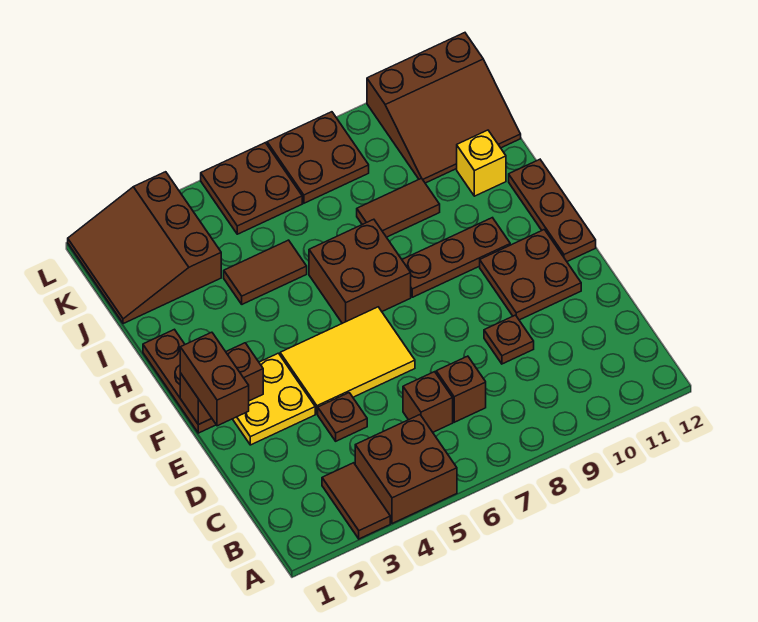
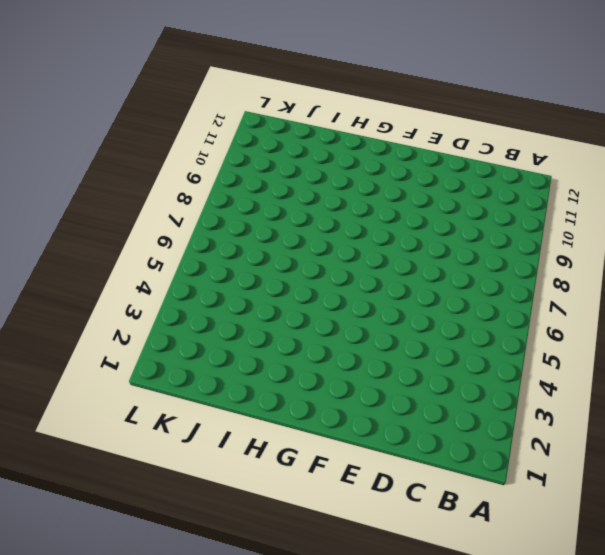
none -> brown 1x2 tile [322,463,390,539]
none -> brown 2x2 brick [355,415,457,524]
none -> brown 1x1 brick [403,372,453,432]

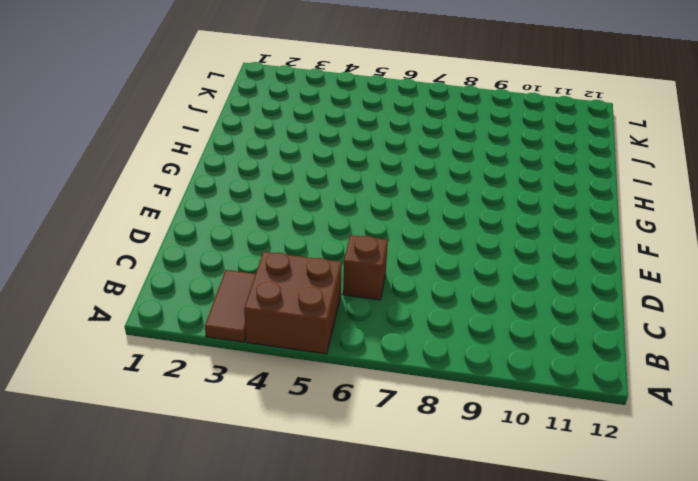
none -> brown 1x1 brick [436,356,486,422]
none -> brown 1x1 plate [318,393,367,441]
none -> brown 1x1 plate [484,315,534,364]

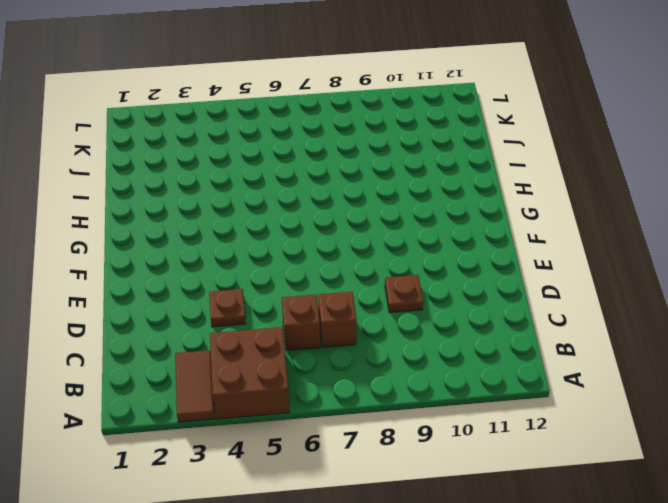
none -> yellow 2x2 plate [233,353,315,445]
none -> yellow 2x3 tile [280,307,415,414]
none -> brown 2x2 plate [480,230,581,320]

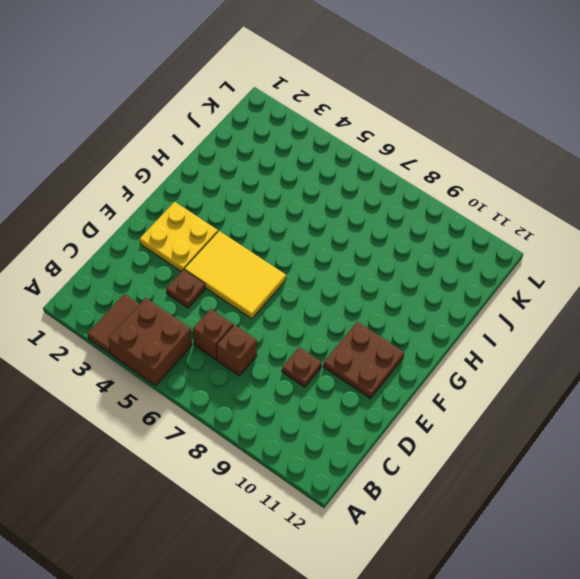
none -> brown 1x3 plate [143,329,216,433]
none -> brown 1x3 plate [509,159,596,261]
none -> brown 2x2 brick [309,219,411,323]

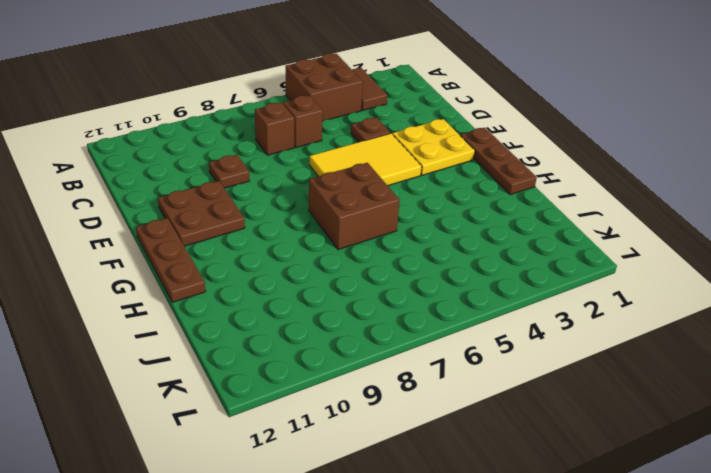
none -> brown 1x3 plate [402,218,510,297]
none -> brown 1x2 tile [224,240,307,304]
none -> brown 1x2 tile [357,178,440,237]

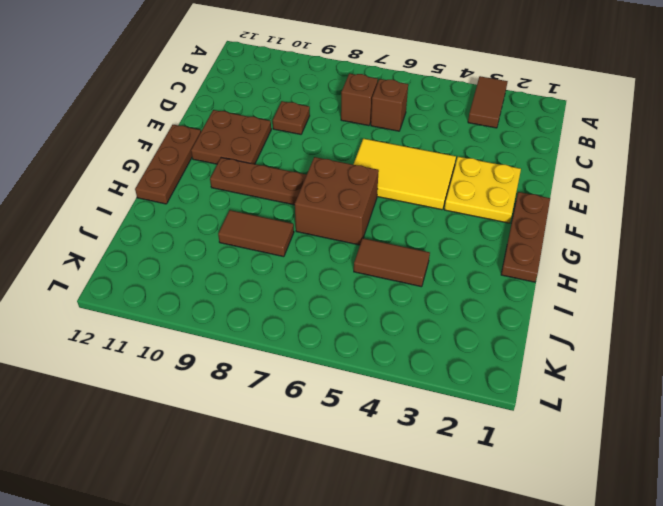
none -> brown 2x2 brick [355,415,457,524]
none -> brown 1x1 plate [318,393,367,441]
none -> yellow 1x1 brick [457,130,506,196]

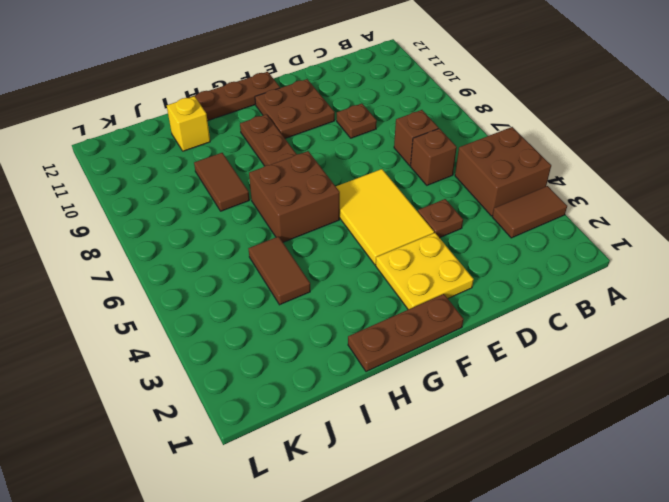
none -> brown 3x3 slope [68,172,221,324]
none -> brown 3x3 slope [367,33,521,183]
none -> brown 2x2 plate [201,143,302,234]

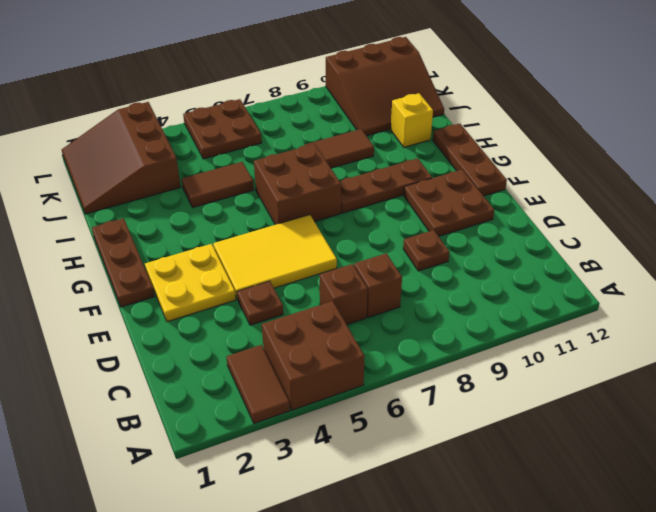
none -> brown 2x2 plate [267,112,369,203]
none -> brown 1x2 brick [180,343,263,425]
none -> brown 1x2 brick [180,332,249,426]

